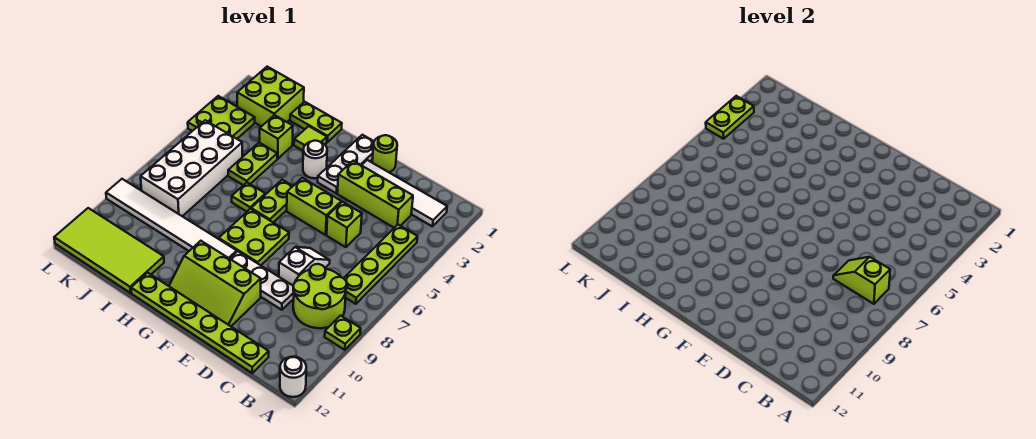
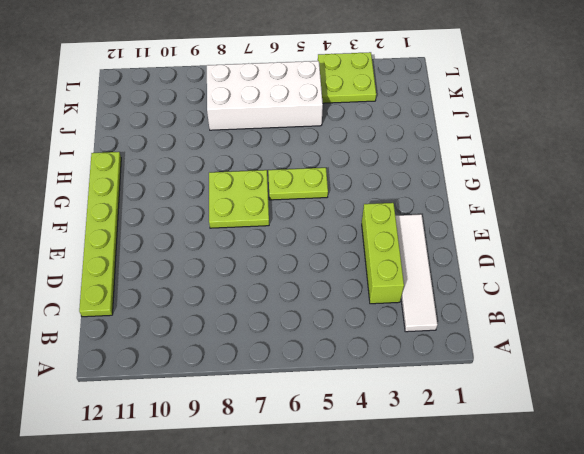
none -> lime 1x1 plate [325,316,361,350]
none -> white 1x1 round brick [280,357,306,397]
none -> lime 1x4 plate [344,225,418,304]

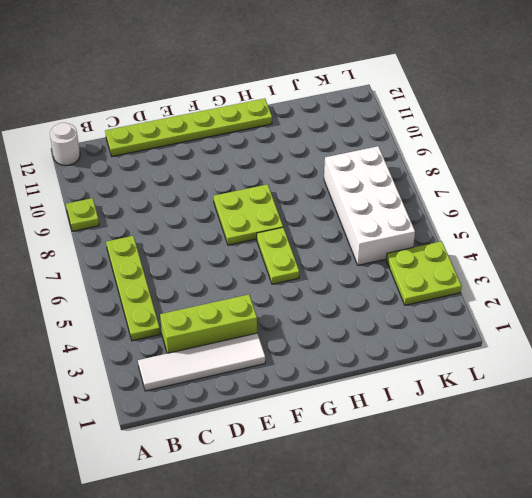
none -> lime 2x2 round brick [293,264,347,328]
none -> lime 1x1 brick [327,202,362,247]
none -> white 1x2 slope [279,247,330,285]

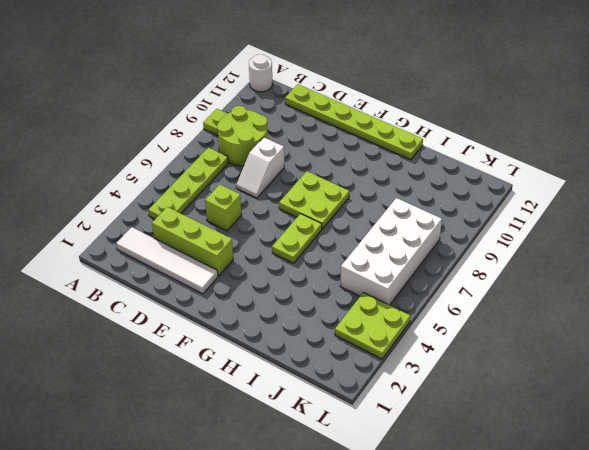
none -> white 1x3 plate [230,251,294,310]
none -> lime 1x1 round brick [372,135,397,172]
none -> lime 1x2 brick [287,178,341,235]

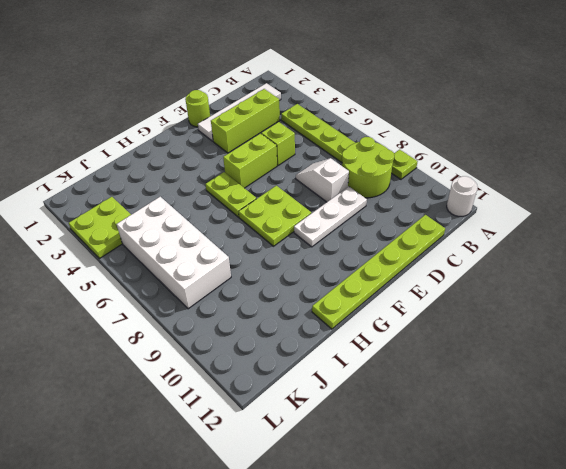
none -> lime 2x3 slope [169,241,261,326]
none -> white 1x3 plate [318,135,374,193]
none -> white 1x1 round brick [303,141,327,178]

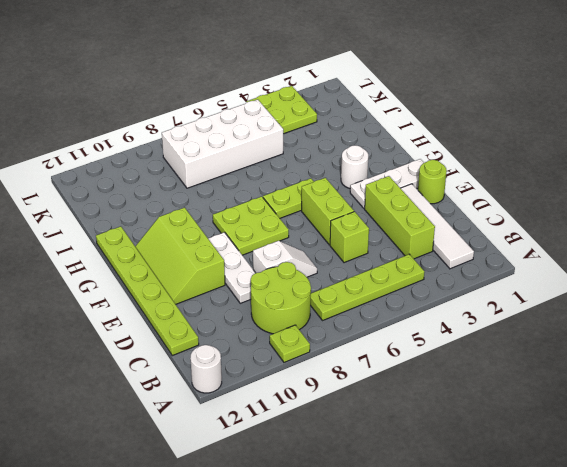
none -> white 1x6 tile [106,179,237,259]
none -> lime 1x2 plate [290,102,342,142]
none -> lime 1x1 tile [294,126,327,151]

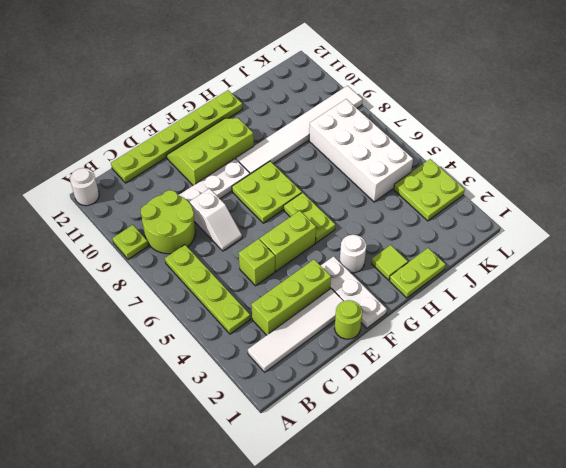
none -> lime 1x1 plate [232,183,265,212]
none -> lime 1x1 brick [260,115,293,159]
none -> lime 1x2 plate [228,143,277,185]

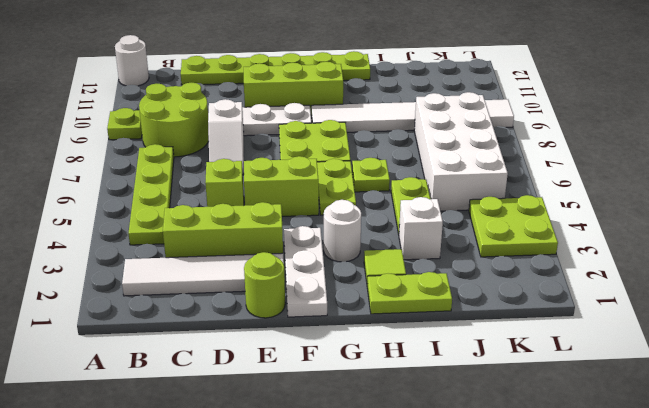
white 1x1 brick [399,197,443,260] -> lime 1x1 brick [260,115,293,159]
none -> lime 2x4 tile [54,208,164,293]
none -> lime 2x2 brick [237,67,304,127]
none -> lime 1x2 slope [833,257,890,304]

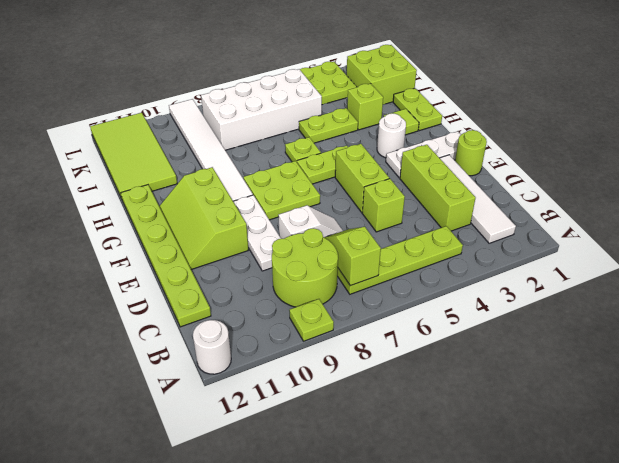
none -> lime 1x2 plate [706,96,754,139]

